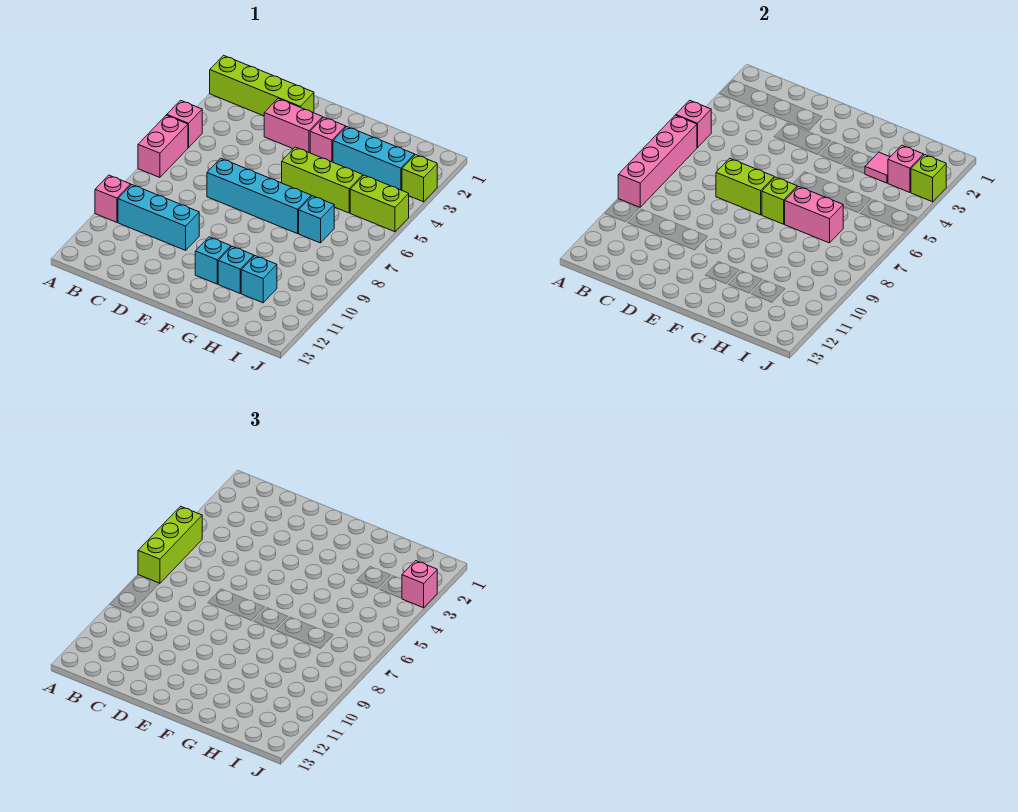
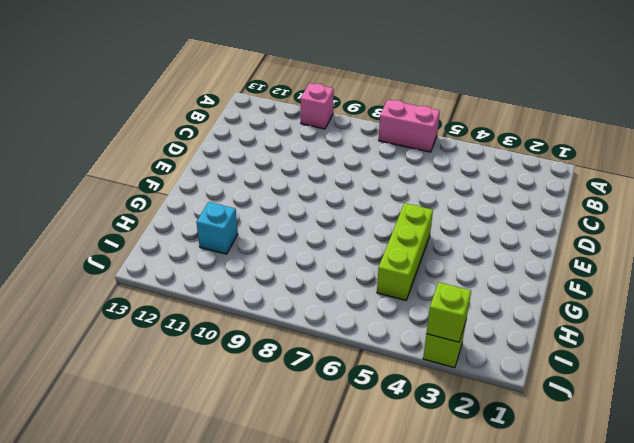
none -> lime 1x4 brick [210,55,314,116]
none -> pink 1x1 brick [167,100,202,148]
none -> cyan 1x3 brick [118,185,199,250]

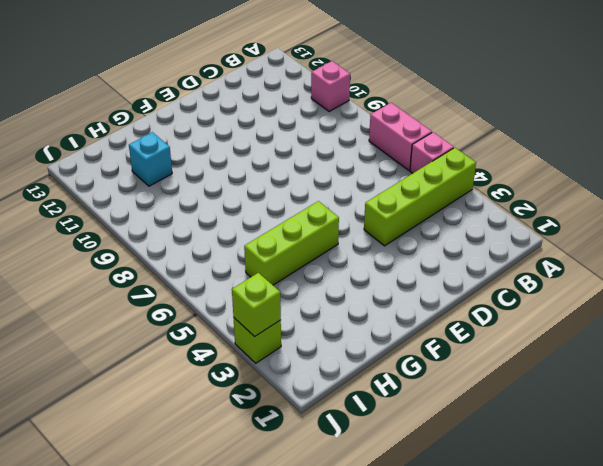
lime 1x4 brick [364,148,476,246] -> lime 1x4 brick moved to [210,55,314,116]
none -> cyan 1x3 brick [118,185,199,250]
none -> pink 1x2 brick [264,99,323,153]
none -> cyan 1x4 brick [207,158,311,234]

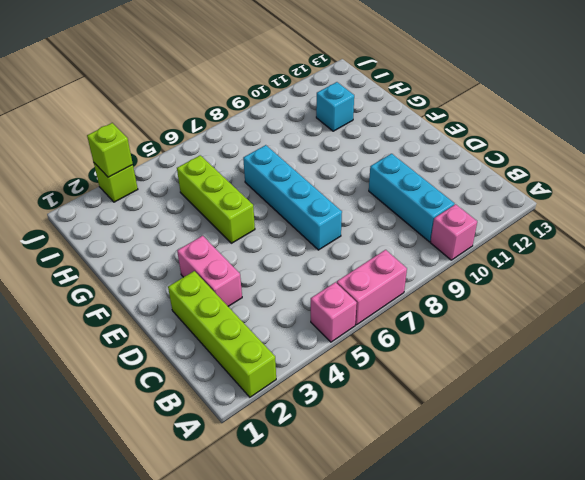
none -> pink 1x1 brick [310,117,346,162]
none -> cyan 1x1 brick [195,237,231,284]
none -> cyan 1x3 brick [333,127,415,190]

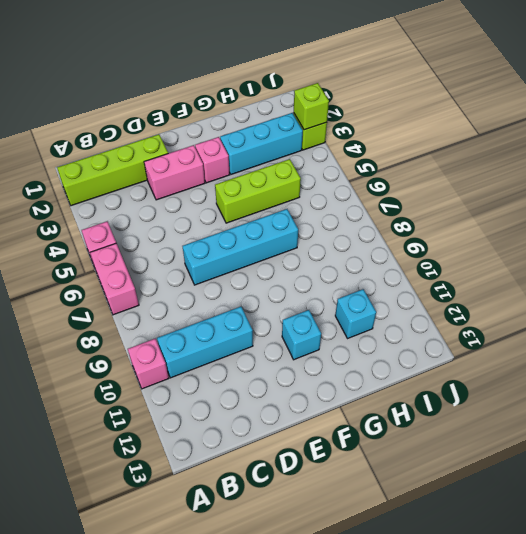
none -> cyan 1x1 brick [218,246,254,293]
none -> cyan 1x1 brick [299,196,334,243]
none -> lime 1x2 brick [350,175,409,232]

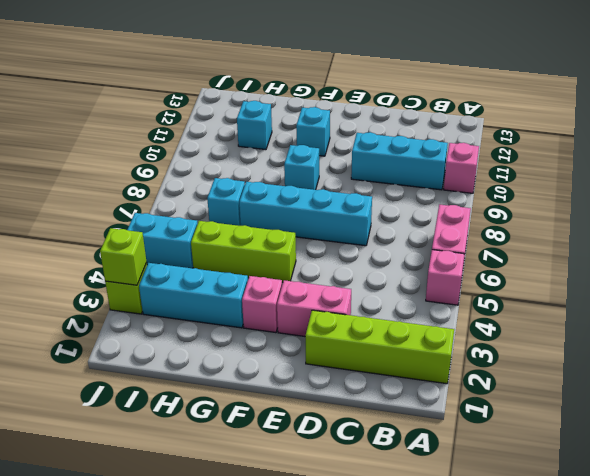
cyan 1x1 brick [284,145,319,190] -> cyan 1x1 brick moved to [218,246,254,293]
cyan 1x2 brick [127,213,198,268] -> lime 1x2 brick [350,175,409,232]
none -> pink 1x1 brick [676,100,711,148]
none -> pink 1x4 brick [618,115,697,207]
none -> lime 1x2 brick [716,158,774,215]

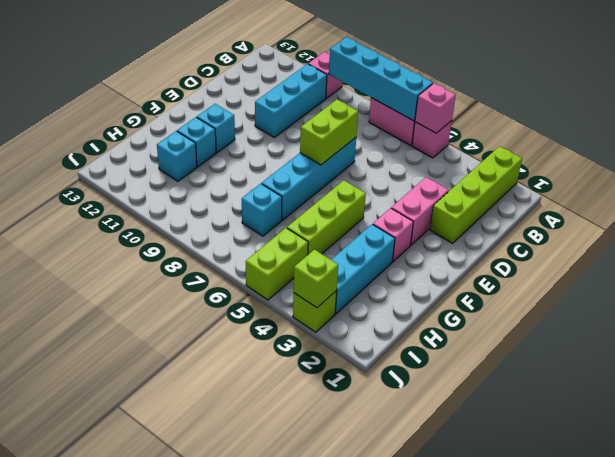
cyan 1x4 brick [329,37,433,121] -> pink 1x4 brick [618,115,697,207]
none -> lime 1x1 brick [762,177,797,224]
none -> pink 1x2 brick [785,186,843,243]
none -> pink 1x1 tile [865,152,890,183]

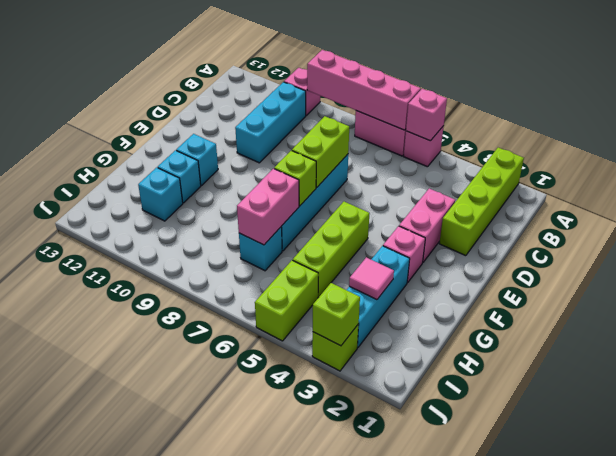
none -> pink 1x1 brick [888,145,924,192]
none -> lime 1x3 brick [138,506,202,584]
none -> pink 1x1 brick [402,561,437,608]

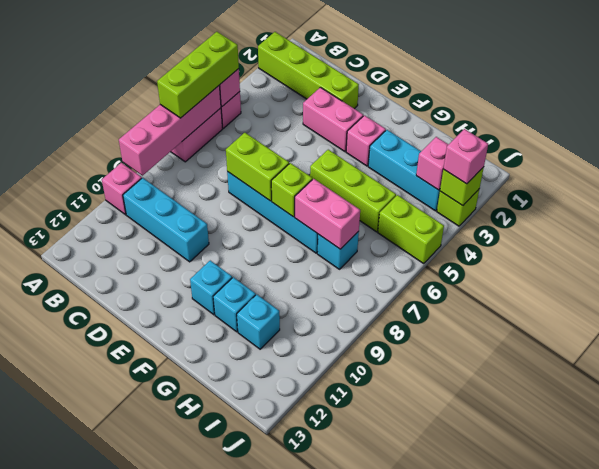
none -> pink 1x1 tile [865,152,890,183]

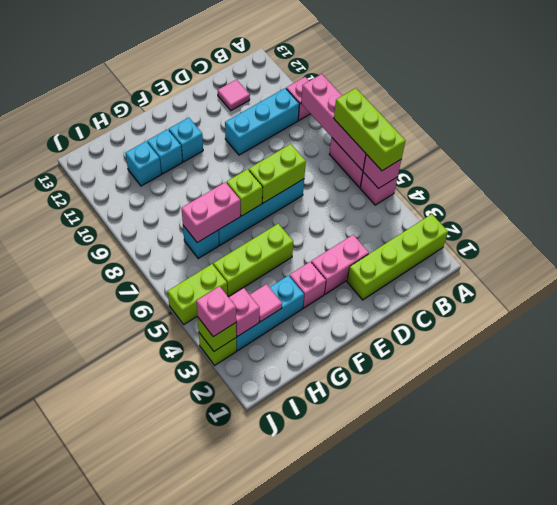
pink 1x1 tile [218,80,250,111] -> none

